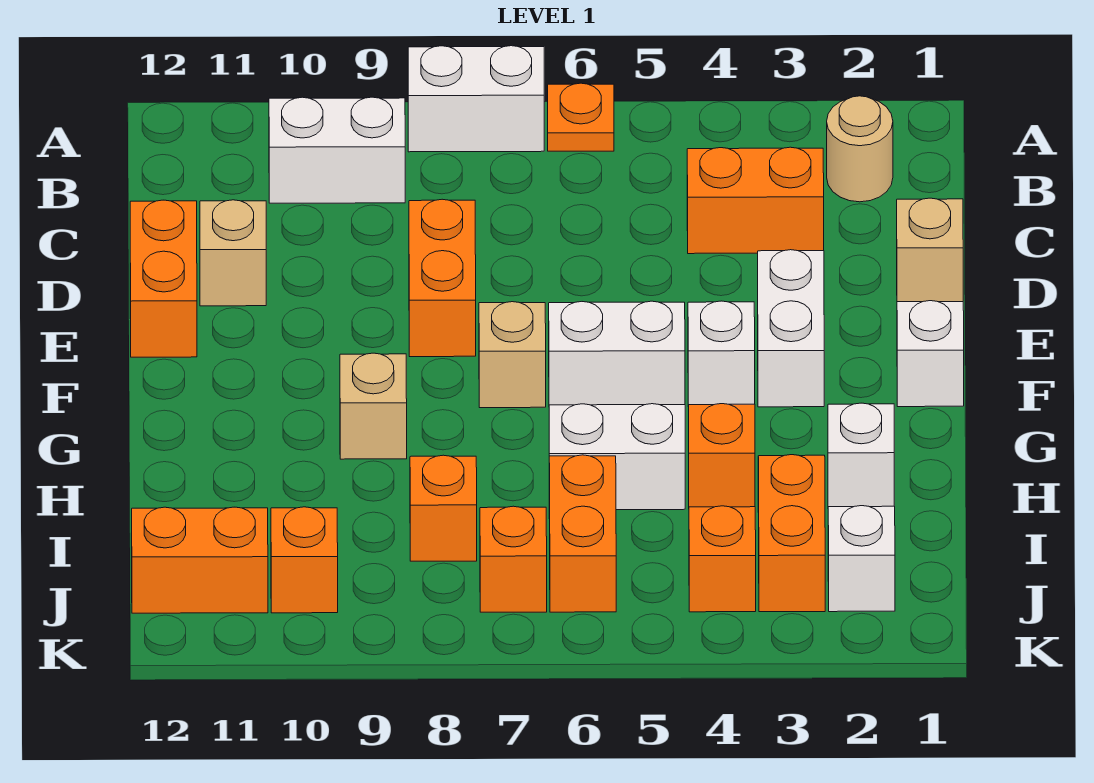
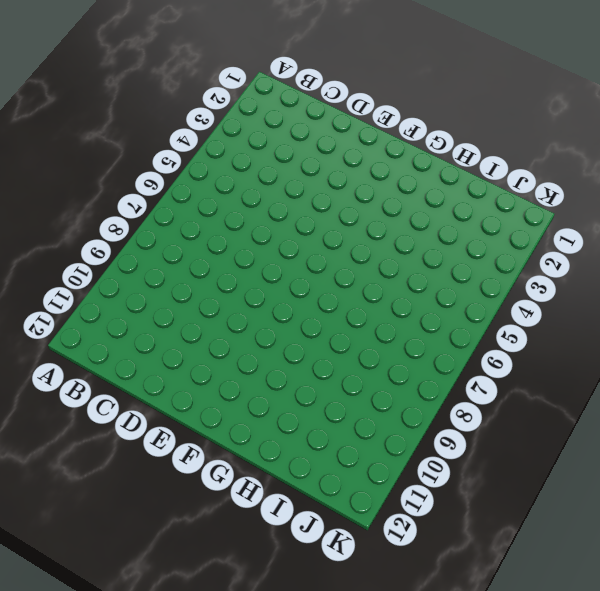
none -> orange 1x1 plate [548,83,614,151]
none -> white 1x2 brick [408,46,544,152]
none -> tan 1x1 round brick [827,96,893,202]

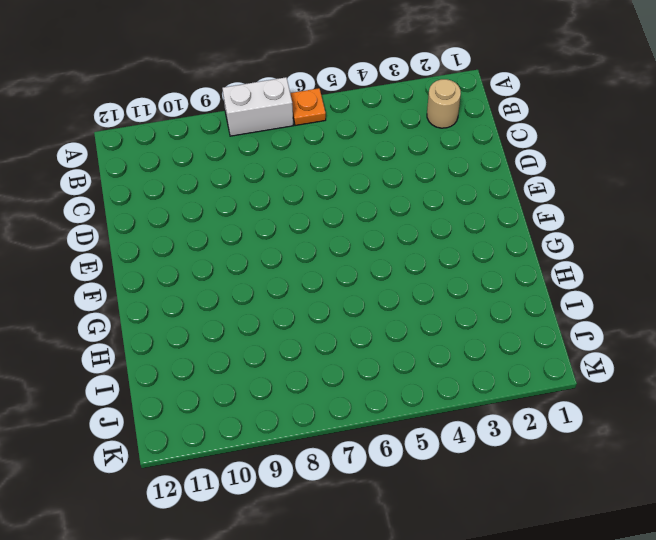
none -> white 1x2 brick [269,97,405,203]
none -> orange 1x2 brick [687,147,824,254]
none -> tan 1x1 brick [897,198,963,302]

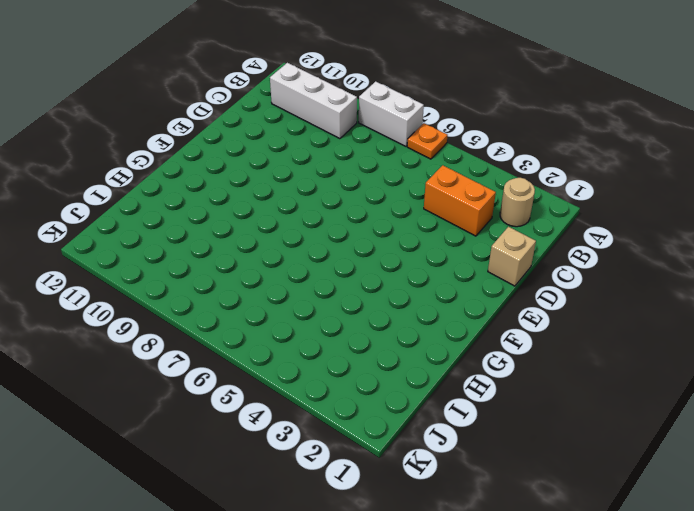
white 1x3 brick [270,63,357,139] -> white 1x2 brick [269,97,405,203]
none -> orange 1x2 brick [409,199,476,357]
none -> tan 1x1 brick [200,200,266,306]
none -> orange 1x2 brick [130,200,197,357]

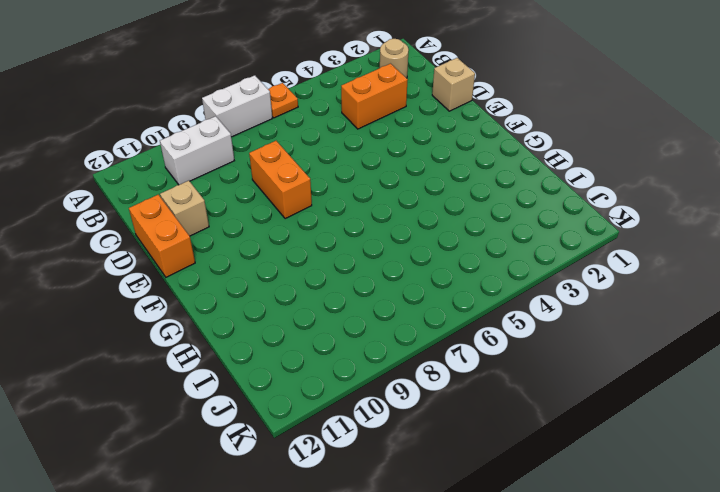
none -> white 1x2 brick [758,250,824,407]
none -> white 1x1 brick [897,301,964,407]
none -> white 1x1 brick [688,301,755,407]

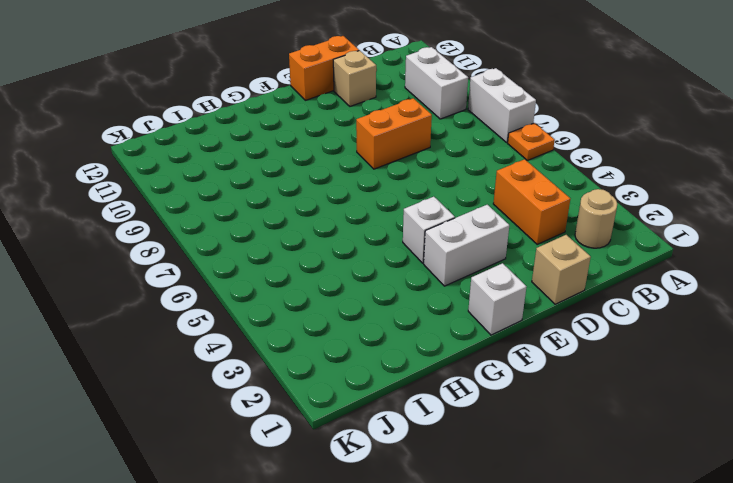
none -> white 1x2 brick [549,301,685,405]
none -> tan 1x1 brick [479,302,546,408]
none -> tan 1x1 brick [340,353,407,459]

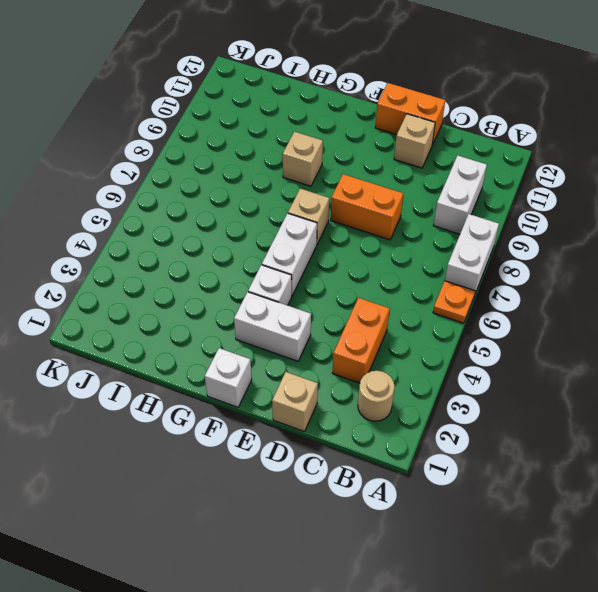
none -> white 1x1 brick [828,403,894,507]
none -> orange 1x1 brick [689,404,755,507]
none -> white 1x2 brick [549,404,685,510]

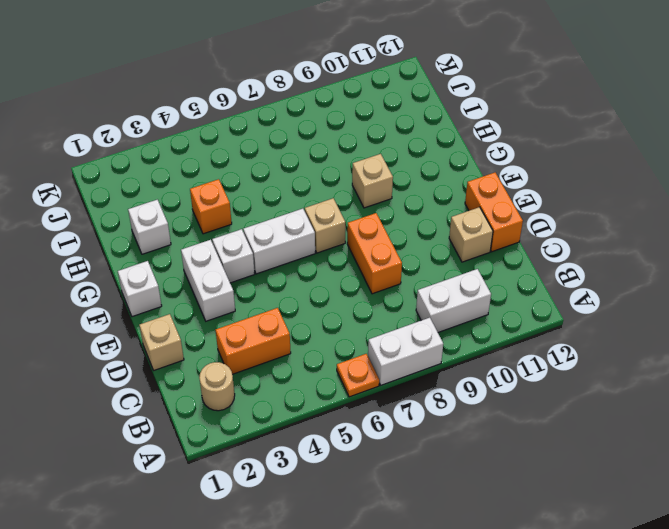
none -> white 1x2 brick [549,404,685,510]
none -> orange 1x2 brick [758,455,825,612]
none -> orange 1x2 brick [549,455,616,612]

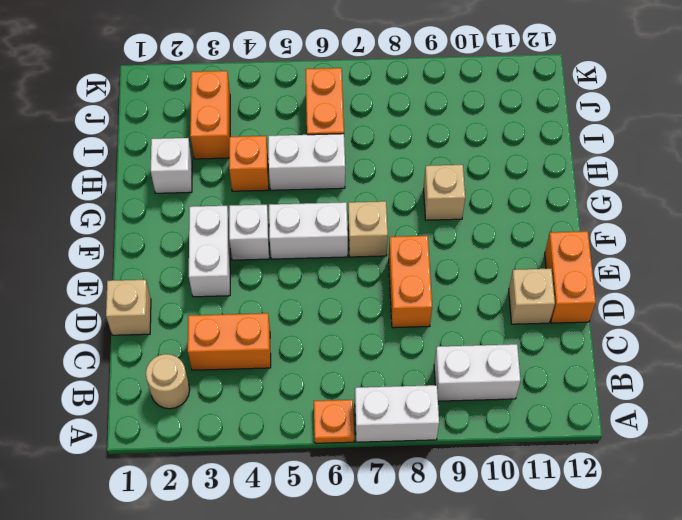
none -> white 1x1 brick [897,301,964,407]
none -> orange 1x1 brick [410,455,477,561]
none -> white 1x1 brick [828,506,895,612]

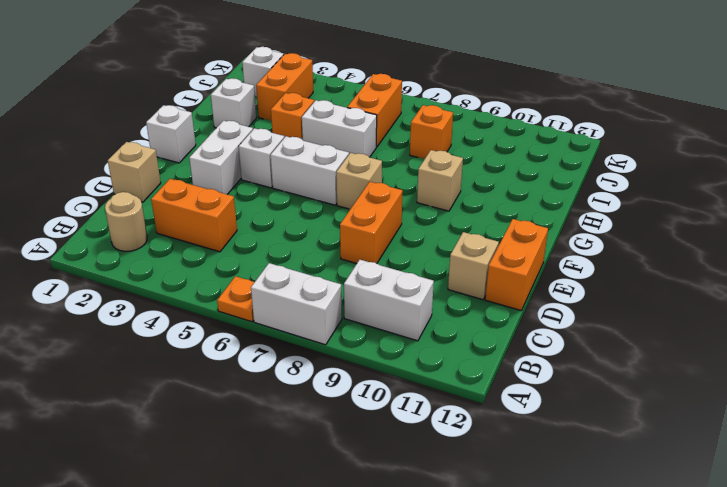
none -> orange 1x1 brick [689,506,756,612]
none -> orange 1x1 brick [480,506,547,612]
none -> orange 1x1 brick [271,507,338,613]

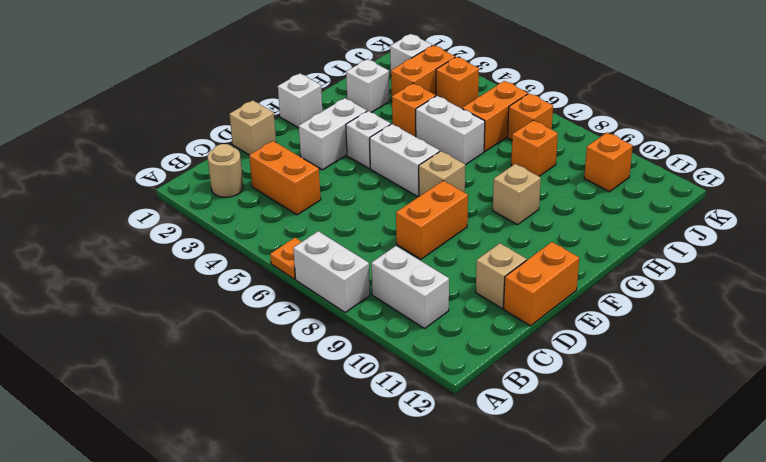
none -> orange 1x2 brick [132,507,268,613]

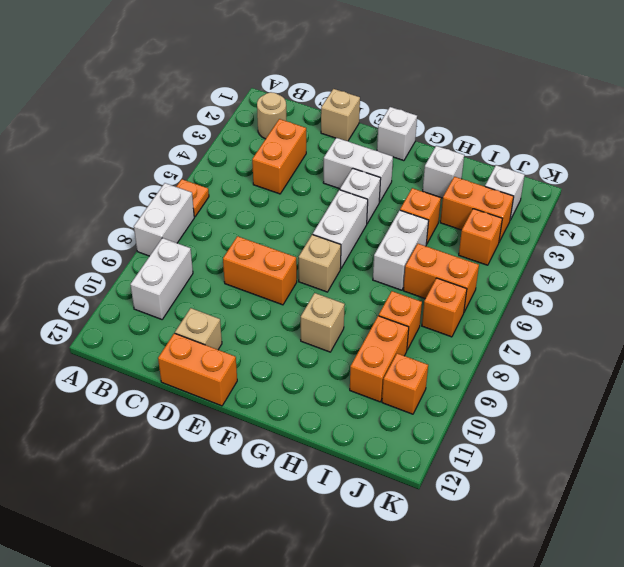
orange 1x2 brick [350,316,409,402] -> orange 1x2 brick moved to [132,507,268,613]

